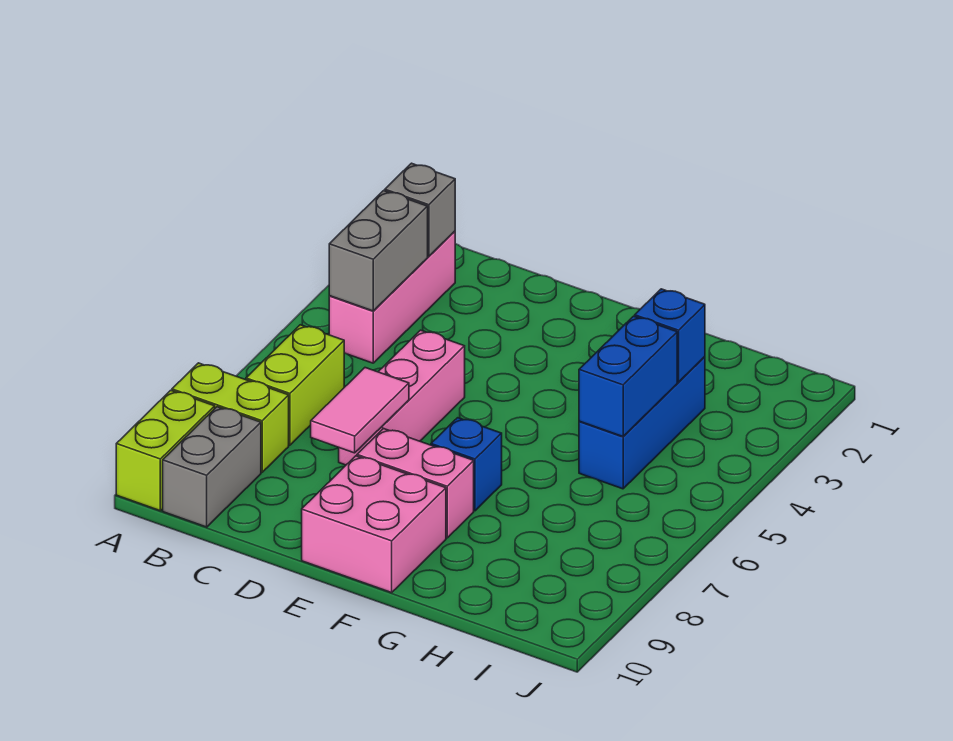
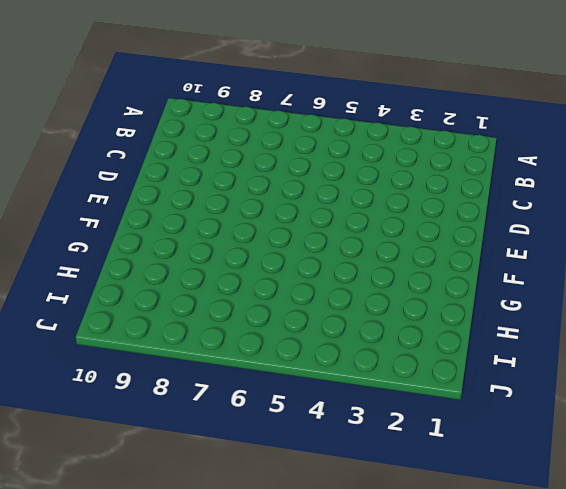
none -> lime 1x2 brick [172,363,289,472]
none -> lime 1x2 brick [116,390,215,511]
none -> pink 1x3 brick [329,231,455,363]

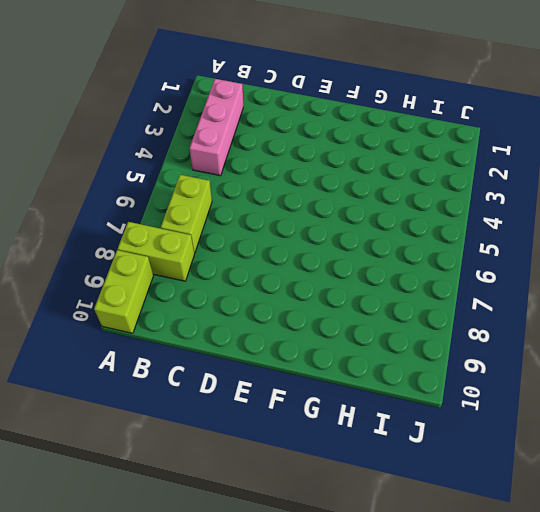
none -> grey 1x2 brick [163,407,261,527]
none -> pink 1x3 brick [339,330,465,465]
none -> pink 1x2 brick [357,429,474,538]

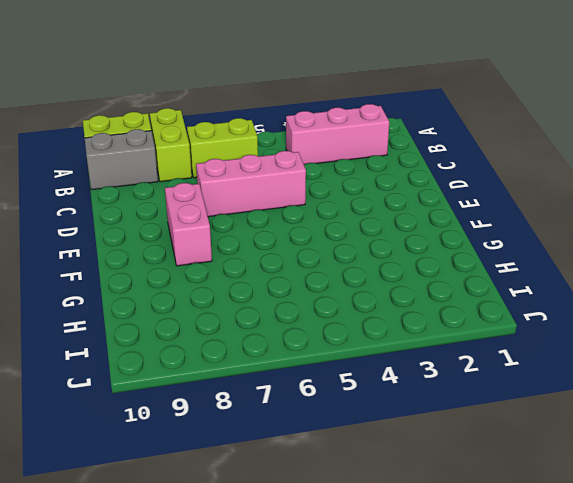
none -> pink 2x2 brick [302,456,446,593]
none -> blue 1x1 brick [431,418,502,511]
none -> blue 1x3 brick [579,357,705,489]

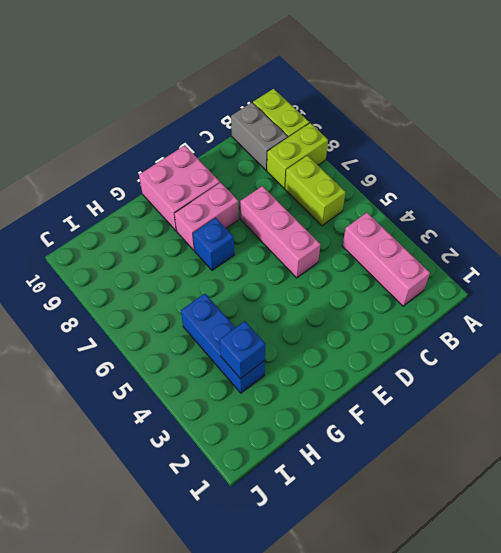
none -> grey 1x1 brick [385,163,455,256]
none -> grey 1x2 brick [329,191,428,311]
none -> pink 1x2 tile [311,368,409,453]

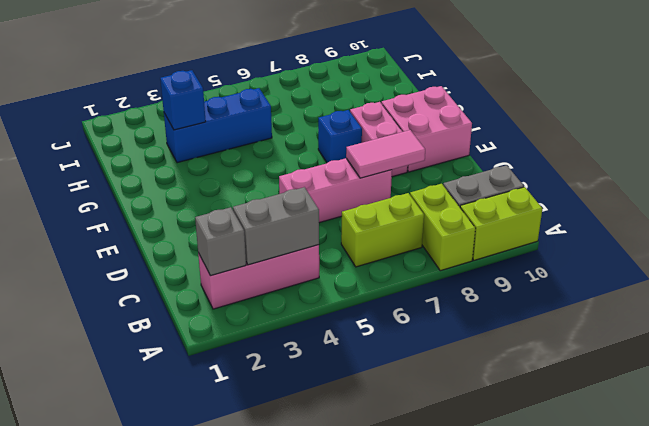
none -> blue 1x2 brick [579,316,677,437]

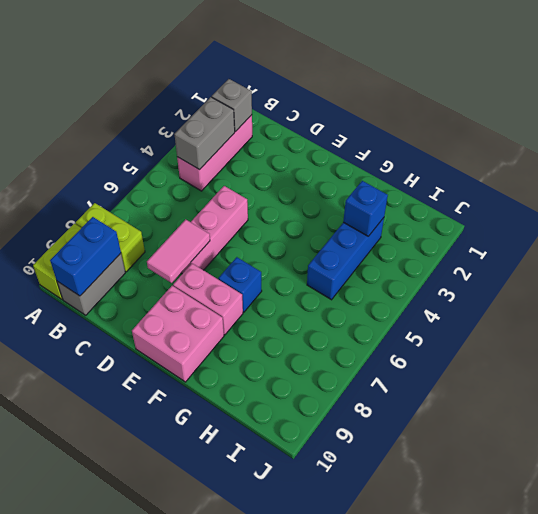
blue 1x2 brick [50,217,121,296] -> blue 1x2 brick moved to [579,316,677,437]
none -> lime 1x2 brick [246,325,344,445]

